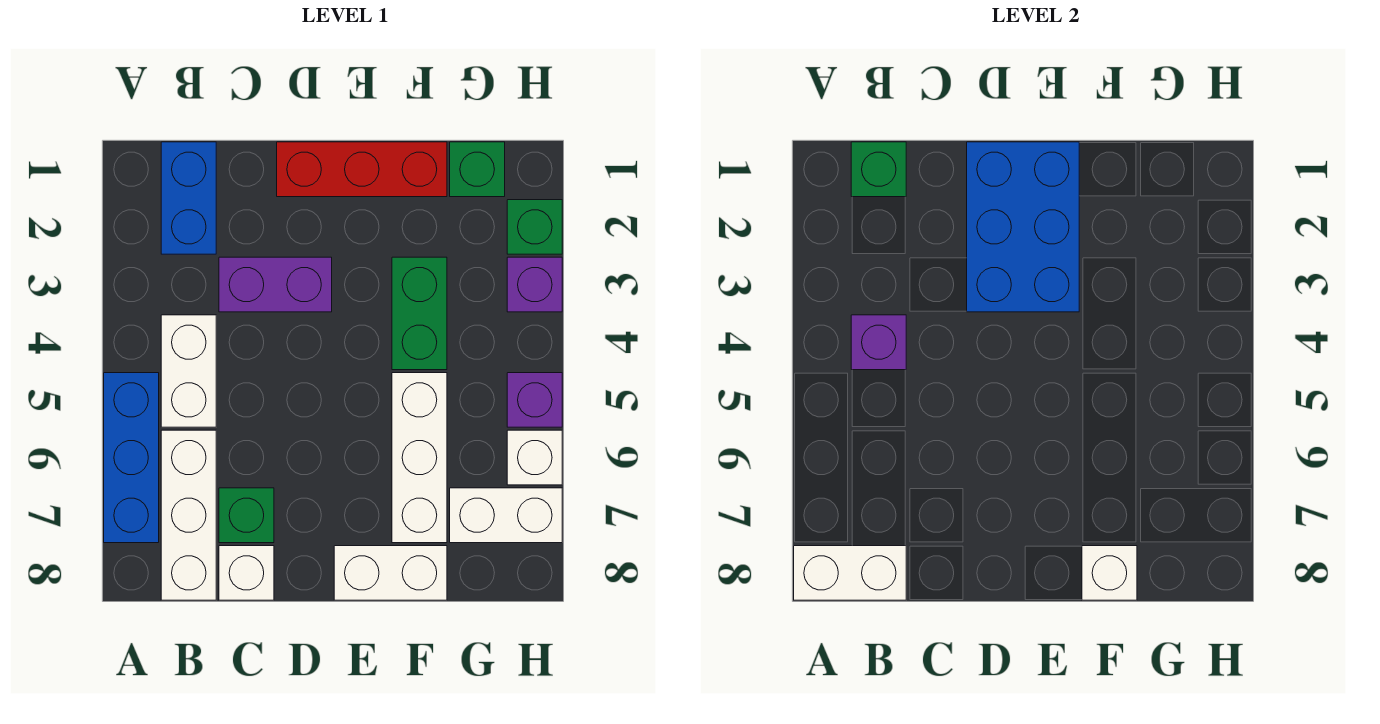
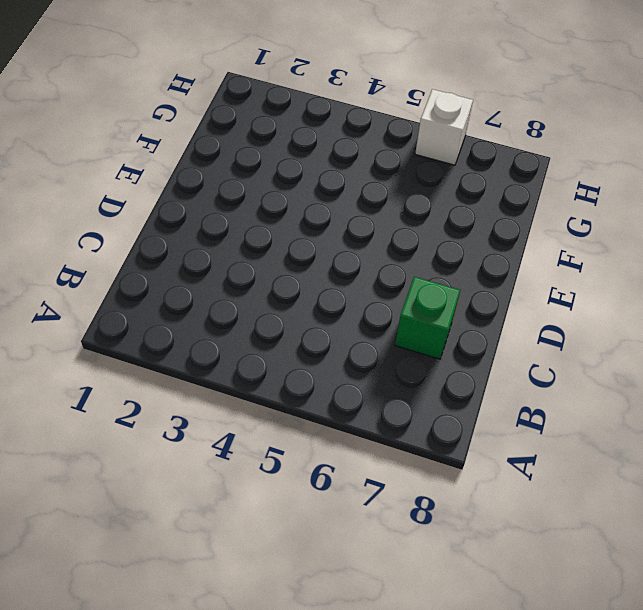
none -> blue 1x3 brick [104,373,159,543]
none -> blue 1x2 brick [161,142,216,254]
none -> white 1x2 brick [161,315,216,427]

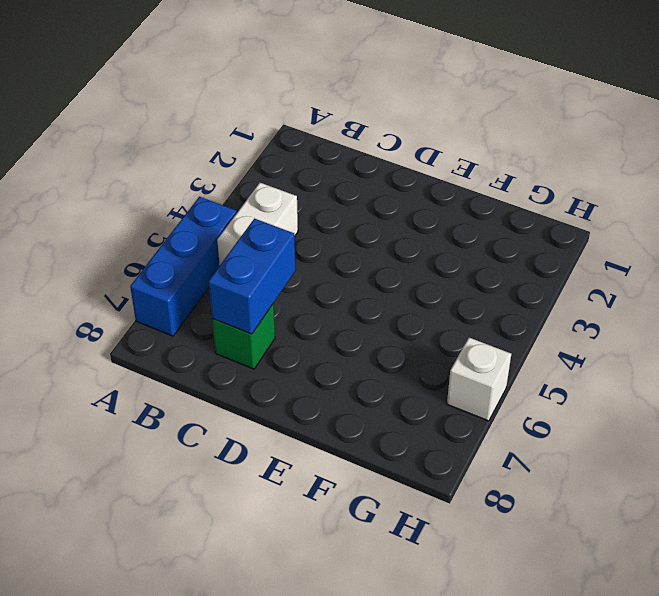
blue 1x2 brick [208,219,295,334] -> blue 1x2 brick moved to [161,142,216,254]
none -> white 1x3 brick [161,430,216,600]
none -> purple 1x2 brick [219,257,332,312]
none -> white 1x1 brick [219,546,274,600]

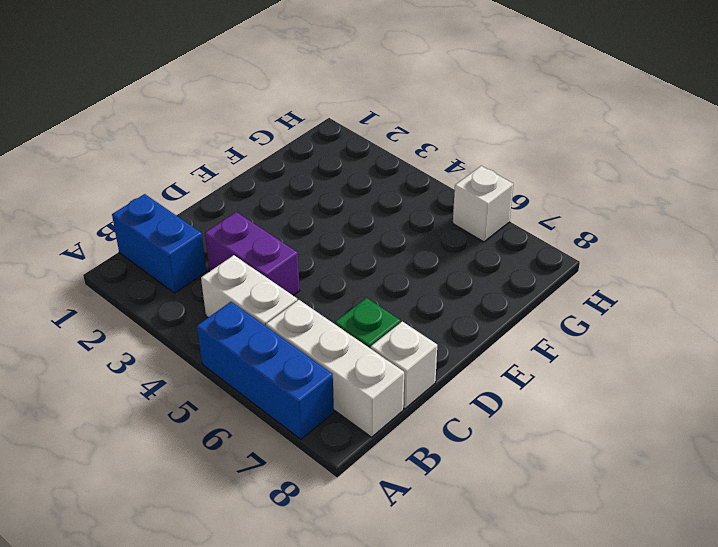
purple 1x2 brick [205,212,300,296] -> purple 1x2 brick turned to [219,257,332,312]
none -> red 1x3 brick [277,142,447,197]
none -> white 1x2 brick [334,546,447,600]
none -> green 1x2 brick [392,257,447,370]

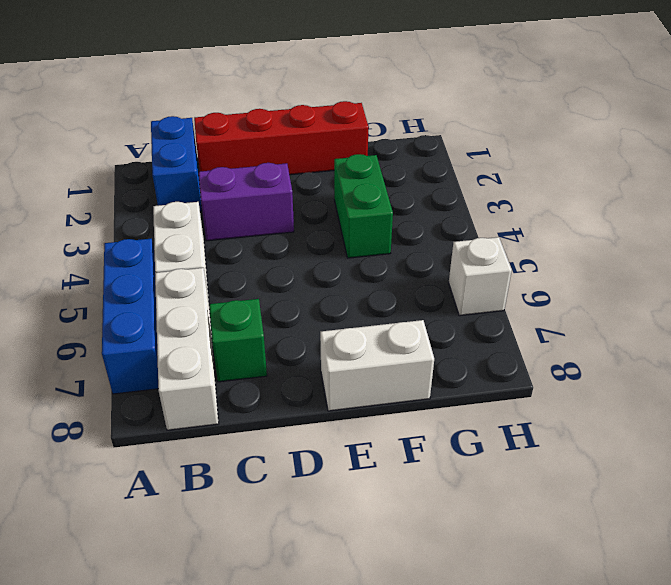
red 1x4 brick [194,101,369,175] -> red 1x3 brick [277,142,447,197]
none -> white 1x1 brick [219,546,274,600]
none -> white 1x3 brick [392,373,447,543]
none -> green 1x1 brick [450,142,505,197]

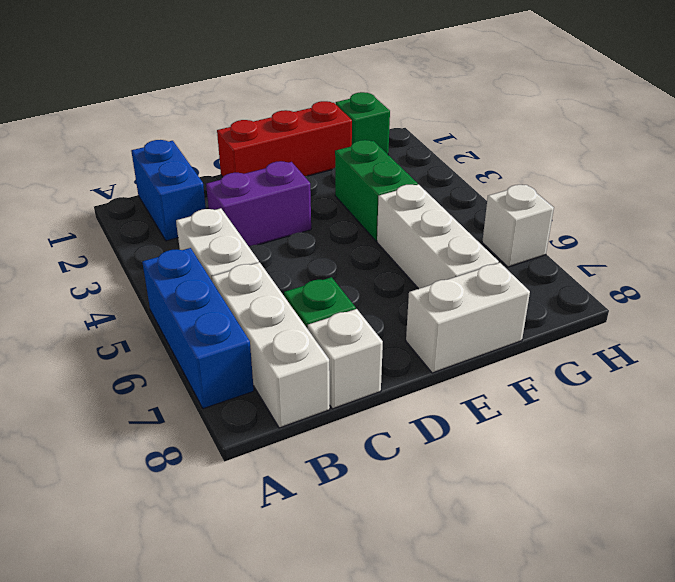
none -> white 1x2 brick [450,488,562,543]
none -> green 1x1 brick [507,200,562,254]
none -> purple 1x1 brick [507,257,562,312]

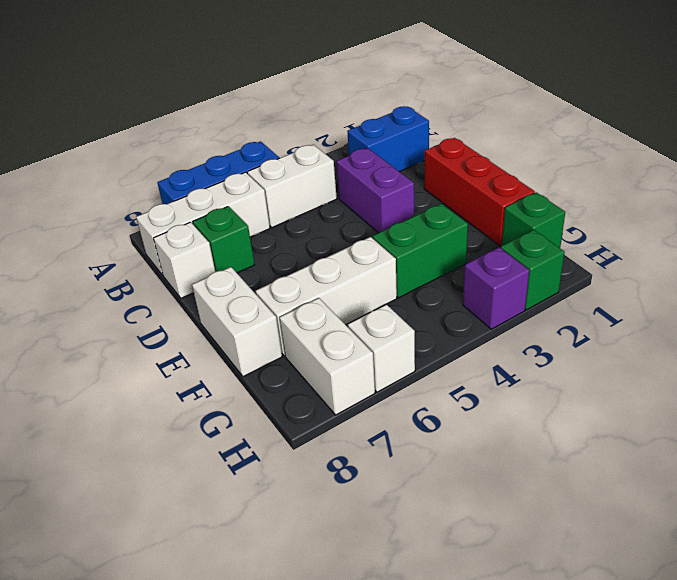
none -> purple 1x1 brick [507,373,562,427]
none -> white 1x2 brick [794,546,906,600]
none -> green 1x1 brick [851,142,906,197]

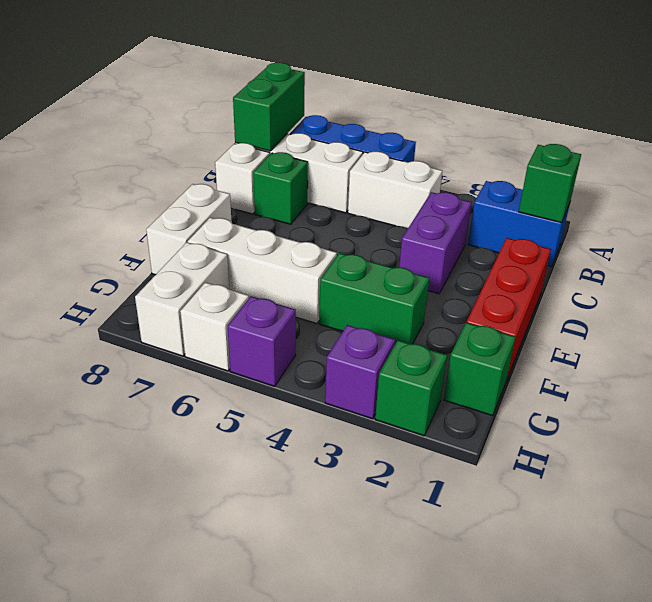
green 1x2 brick [233,63,305,151] -> white 1x2 brick [794,546,906,600]
none -> purple 1x1 brick [851,315,906,370]
none -> blue 2x3 brick [967,142,1079,312]
none -> white 1x1 brick [1082,546,1137,600]

